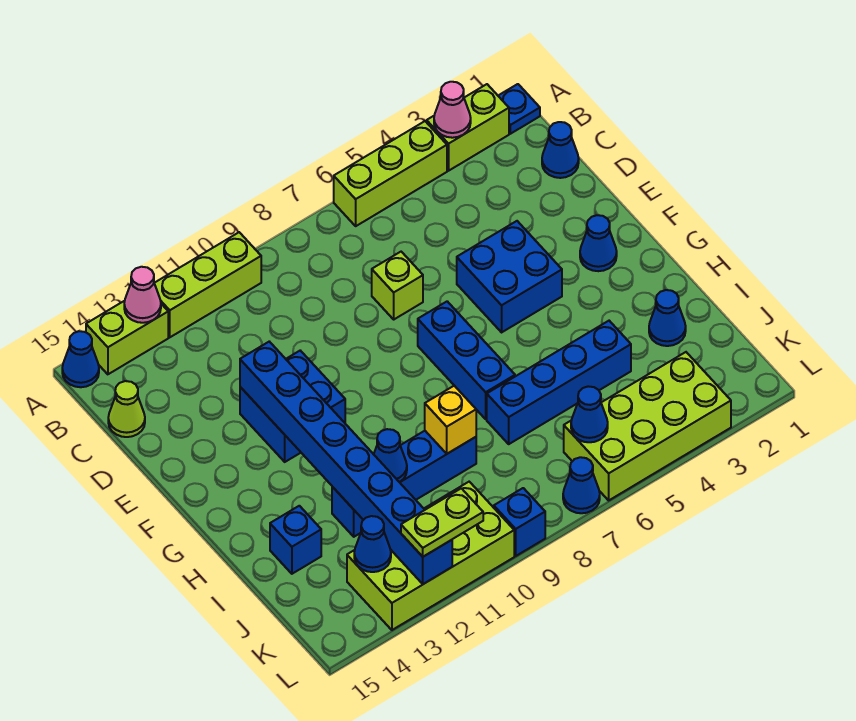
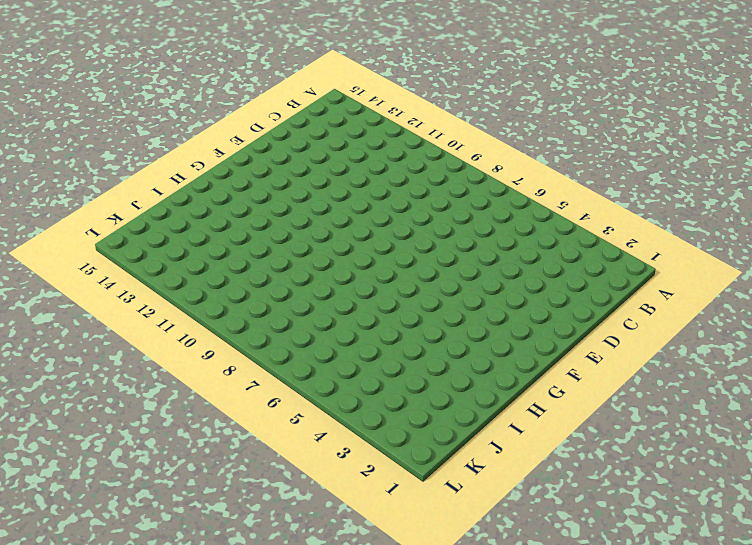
none -> blue 1x1 plate [498,84,540,134]
none -> lime 1x2 brick [427,84,509,171]
none -> lime 1x3 brick [334,121,447,226]

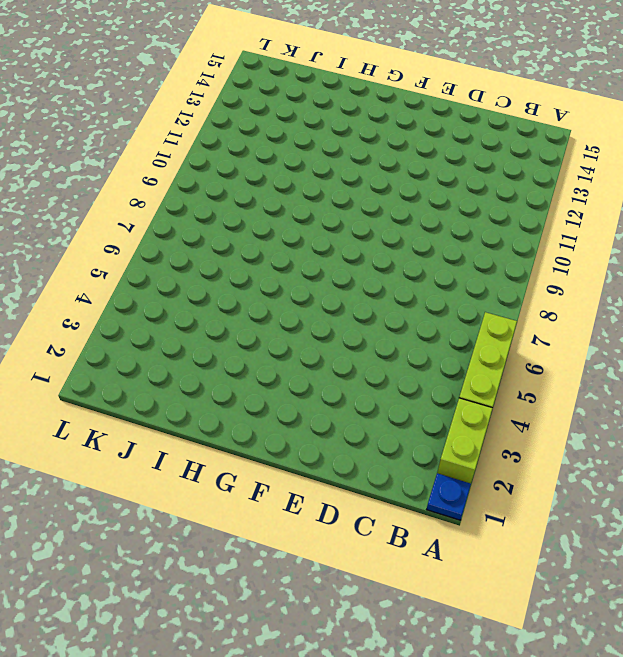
none -> lime 1x3 brick [154,232,261,337]
none -> lime 1x2 brick [86,301,168,374]
none -> blue 1x1 cone [62,331,99,387]

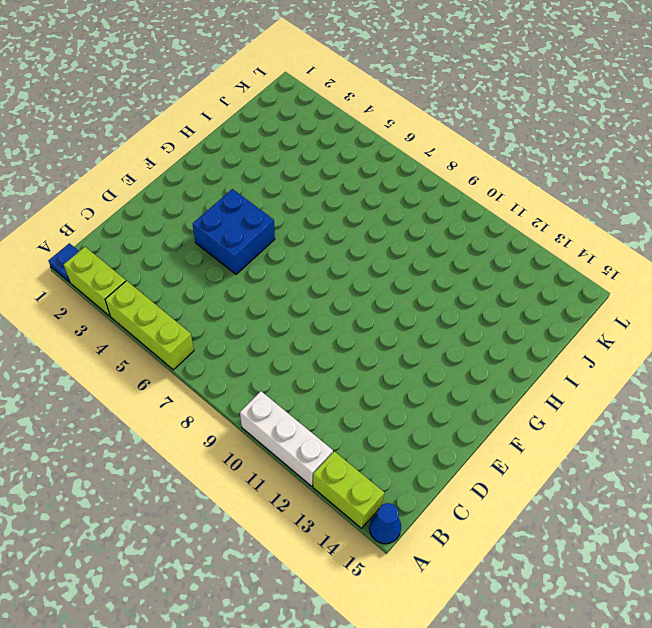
white 1x3 brick [240,391,333,486] -> lime 1x3 brick [154,232,261,337]
none -> blue 1x1 cone [542,122,579,178]
none -> lime 1x1 cone [108,381,145,437]
none -> lime 1x1 brick [372,252,423,319]

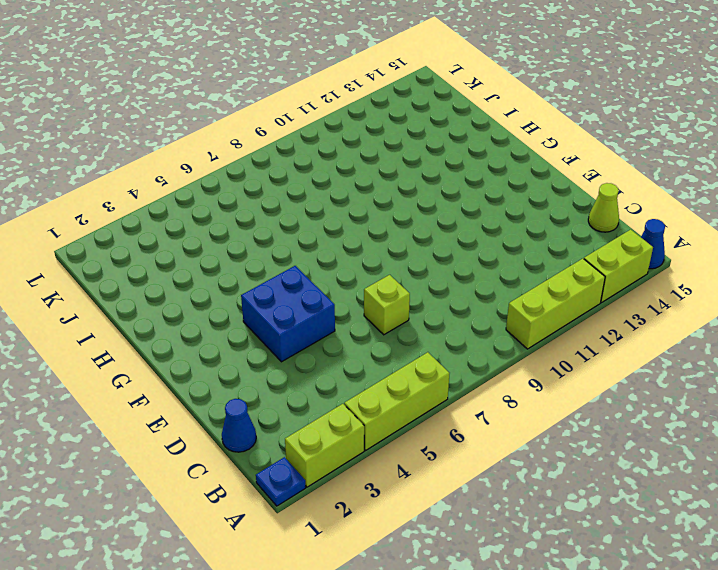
none -> blue 2x2 brick [240,351,345,462]
none -> blue 1x1 cone [580,215,617,271]
none -> blue 1x3 brick [418,301,515,419]

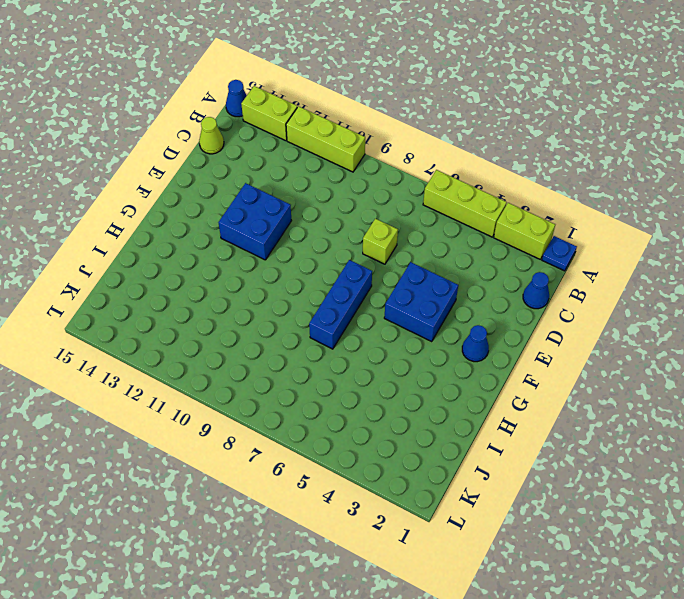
none -> blue 1x1 cone [649,290,686,346]
none -> blue 1x4 brick [487,321,631,444]
none -> blue 1x4 brick [332,431,476,537]

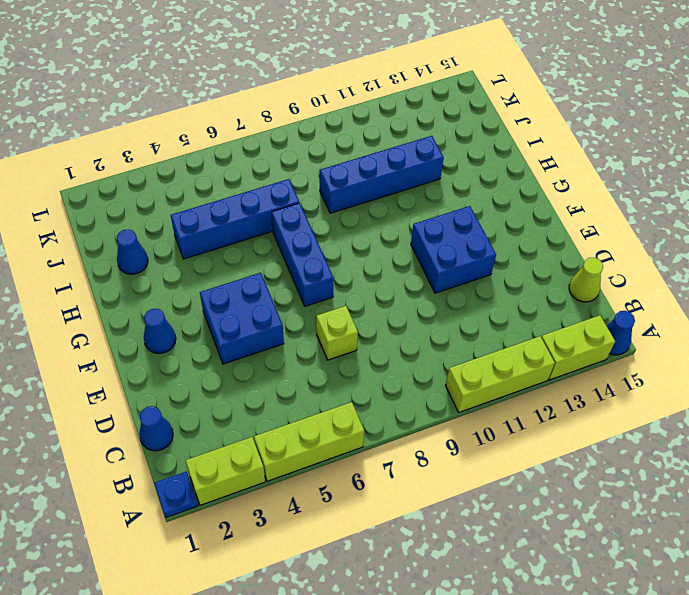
none -> blue 1x1 brick [270,506,321,574]
none -> lime 2x4 brick [564,352,731,500]
none -> lime 2x4 brick [347,482,514,630]

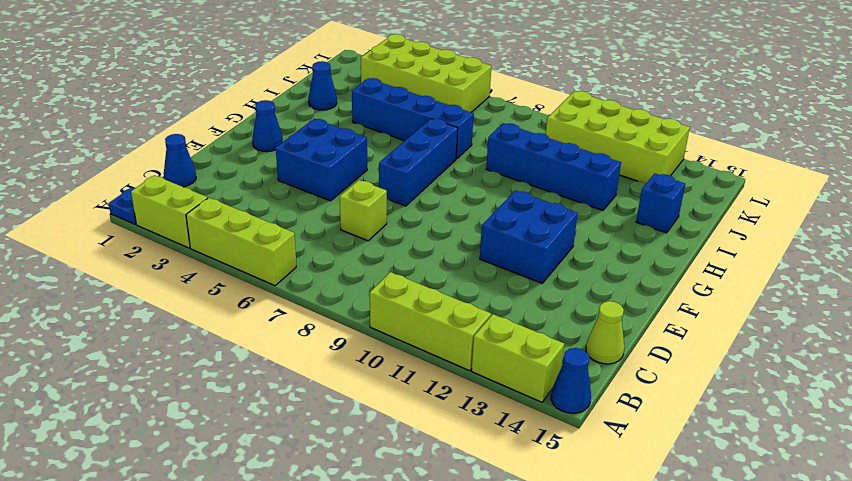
none -> blue 1x1 cone [563,457,600,513]
none -> blue 1x1 brick [494,488,545,556]
none -> pink 1x1 cone [434,82,471,138]

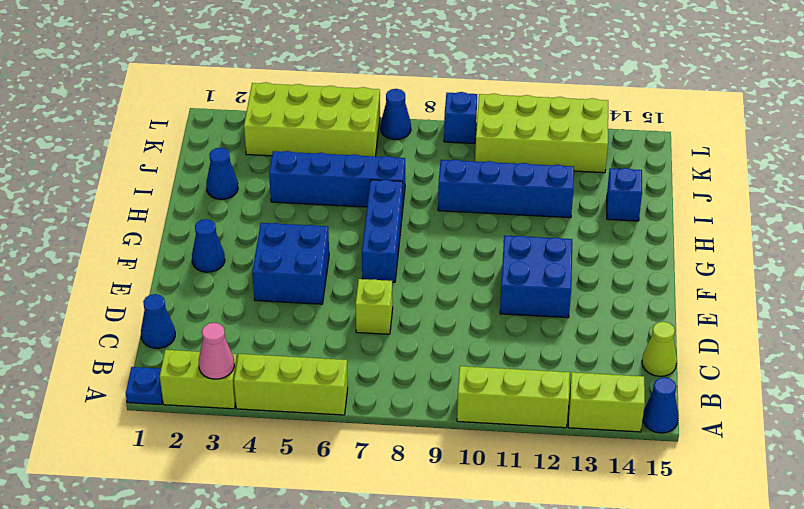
none -> pink 1x1 cone [124,267,161,323]
none -> blue 1x8 brick [240,342,452,584]
none -> yellow 1x1 brick [425,386,476,454]

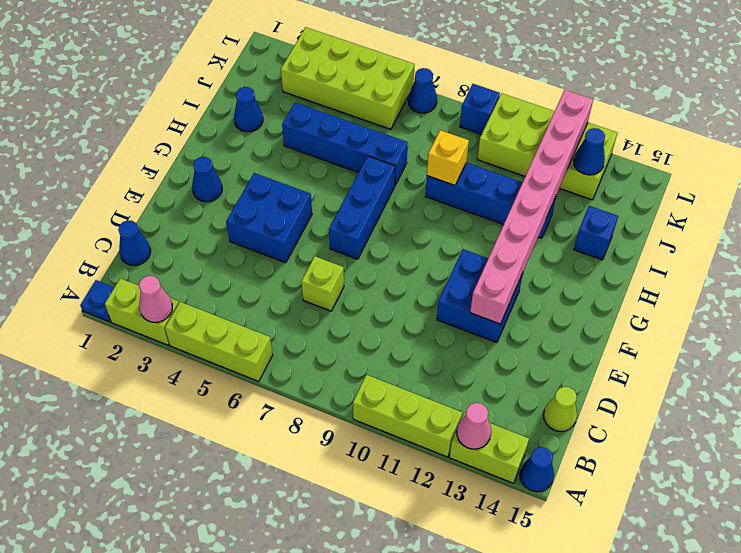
pink 1x8 brick [470,90,593,324] -> blue 1x8 brick [240,342,452,584]
none -> blue 1x1 cone [374,429,407,482]
none -> blue 1x1 cone [571,386,608,442]
none -> lime 1x2 plate [401,488,483,557]

